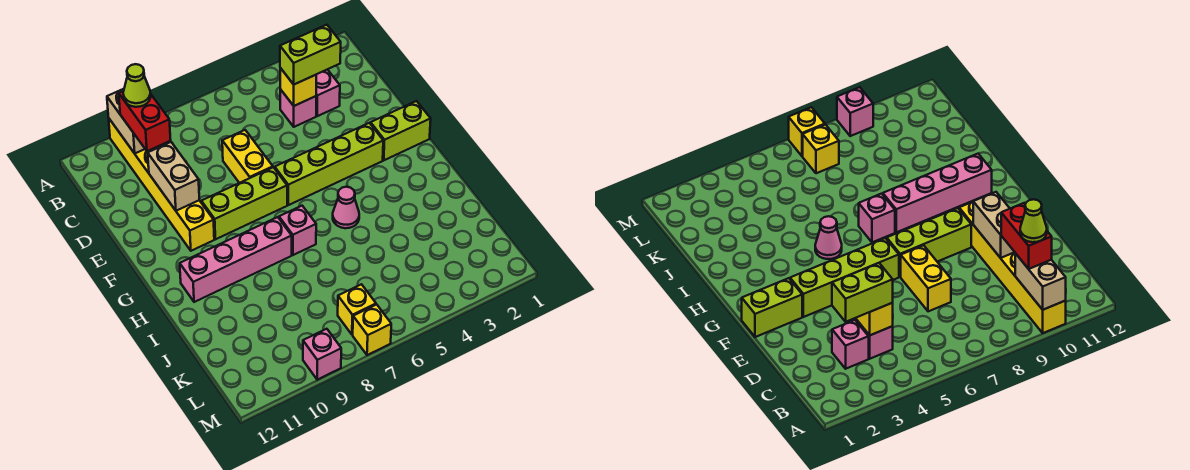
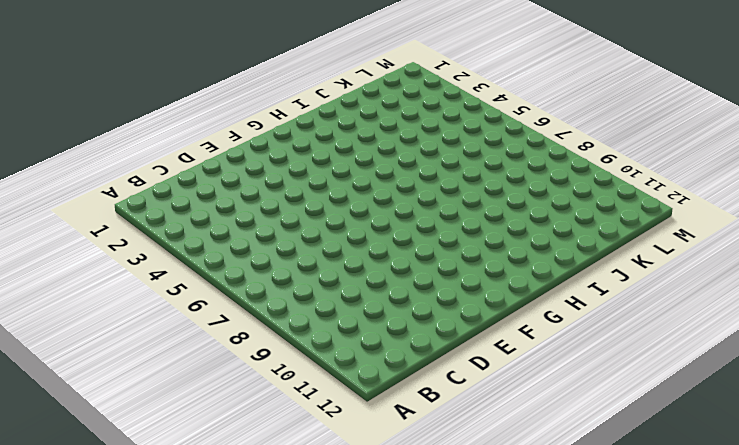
none -> yellow 1x6 brick [109,119,214,251]
none -> pink 1x1 brick [316,69,340,116]
none -> pink 1x1 brick [280,89,316,127]

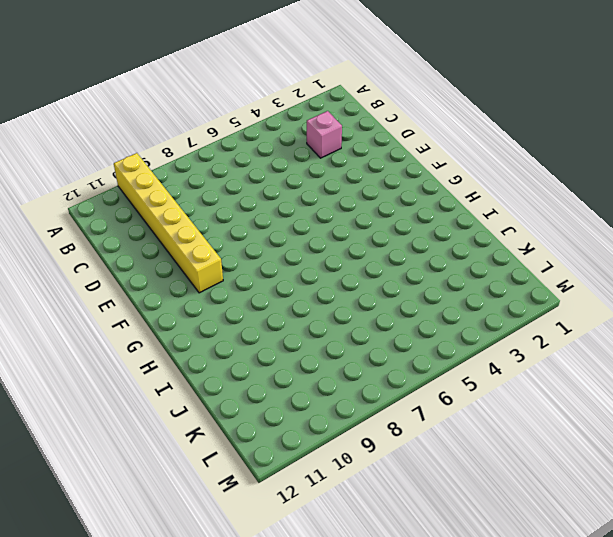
none -> pink 1x1 brick [280,89,316,127]
none -> yellow 1x2 brick [222,130,273,183]
none -> lime 1x2 brick [371,101,431,160]

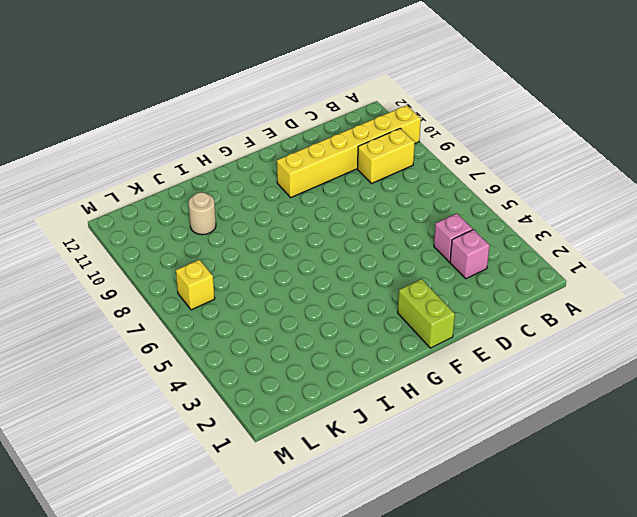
yellow 1x2 brick [358,128,415,184] -> yellow 1x2 brick moved to [222,130,273,183]
tan 1x1 round brick [188,192,216,235] -> none
none -> lime 1x4 brick [275,123,383,205]
none -> lime 1x3 brick [201,167,287,239]
none -> pink 1x1 cone [333,187,359,228]

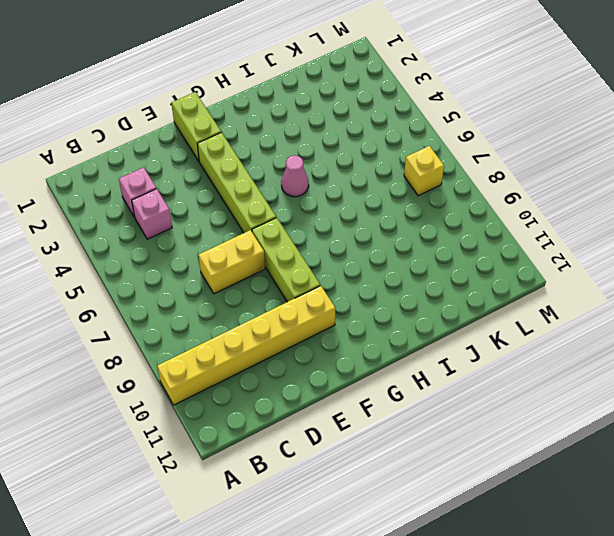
none -> pink 1x1 brick [279,206,316,255]
none -> pink 1x4 brick [180,217,292,302]
none -> yellow 1x1 brick [353,304,391,355]

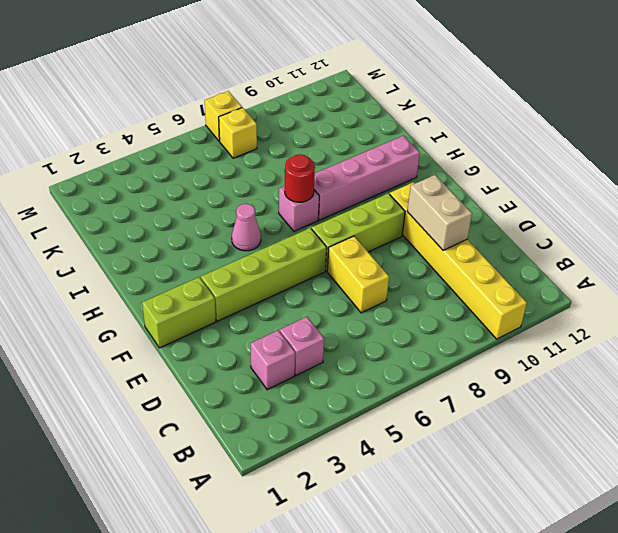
red 1x1 round brick [285,154,315,202] -> none
none -> pink 1x1 brick [303,329,341,380]
none -> tan 1x2 brick [107,89,145,153]
none -> yellow 1x1 brick [280,68,316,106]

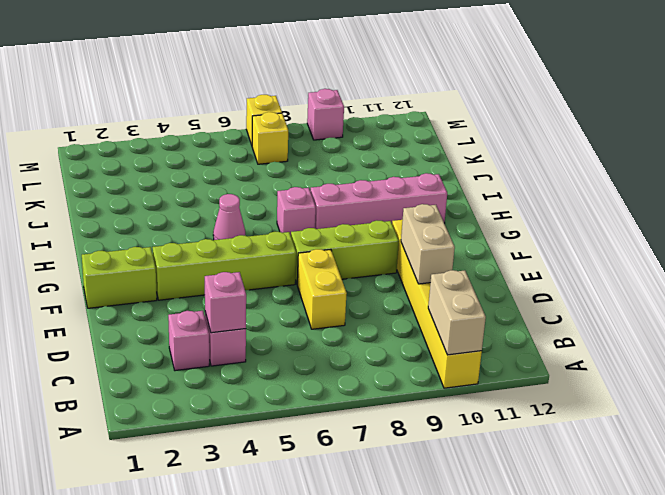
pink 1x1 brick [205,272,246,333] -> yellow 1x1 brick [280,68,316,106]
none -> red 1x2 brick [119,91,171,151]
none -> lime 1x2 brick [280,25,341,84]
none -> lime 1x1 cone [123,64,151,107]

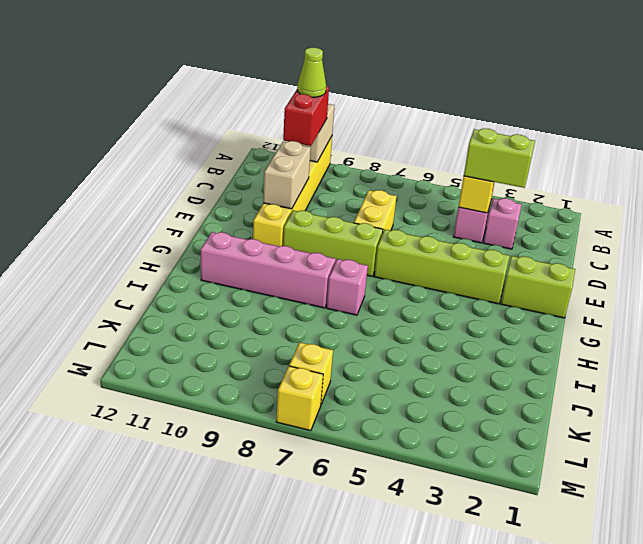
none -> pink 1x1 cone [333,187,359,228]
none -> pink 1x1 brick [303,329,341,380]

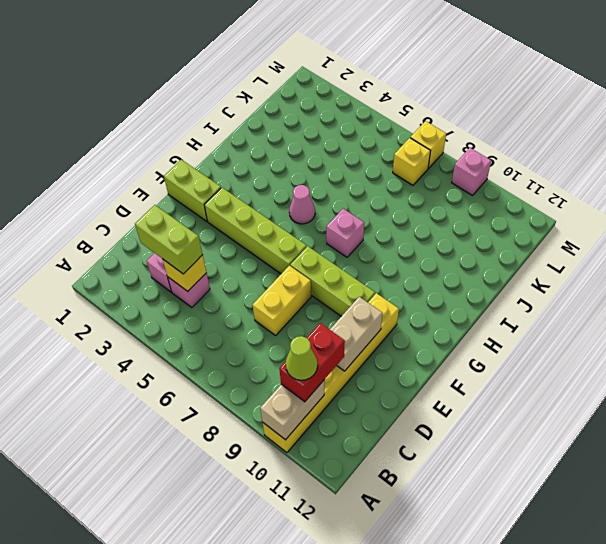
none -> pink 1x4 brick [180,217,292,302]

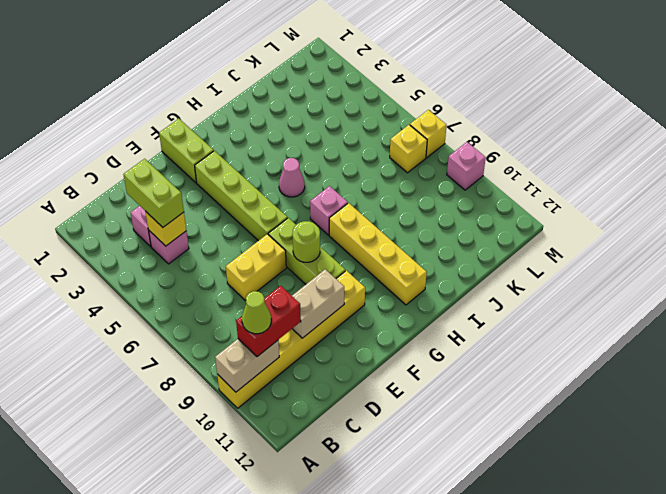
lime 1x1 round brick [292,221,320,262] -> none
yellow 1x4 brick [329,203,427,305] -> pink 1x4 brick [180,217,292,302]

